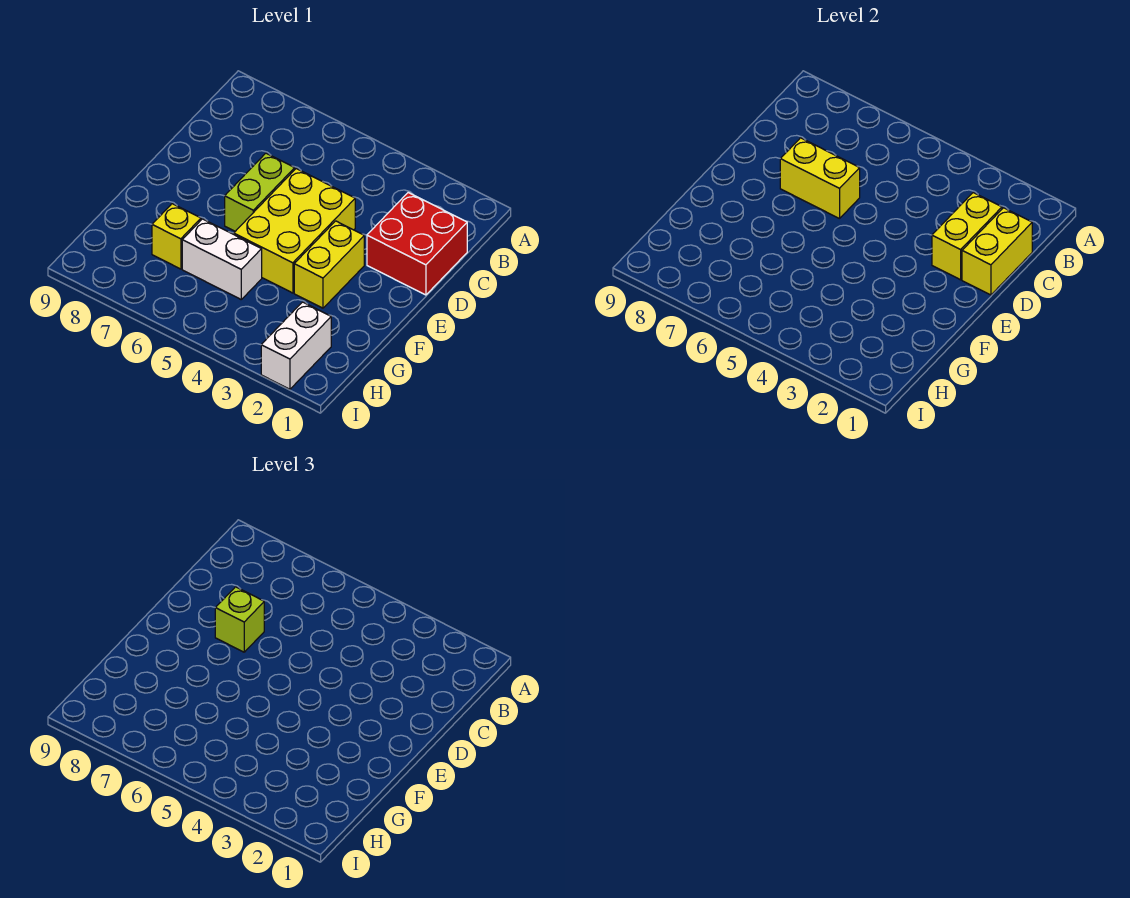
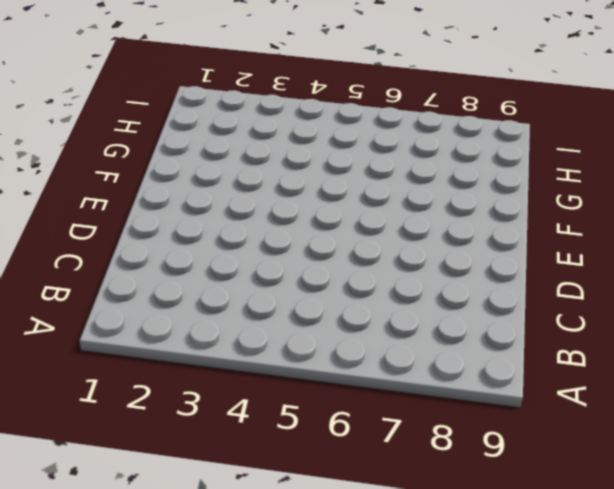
none -> red 2x2 brick [367,192,467,295]
none -> yellow 2x3 brick [234,169,355,293]

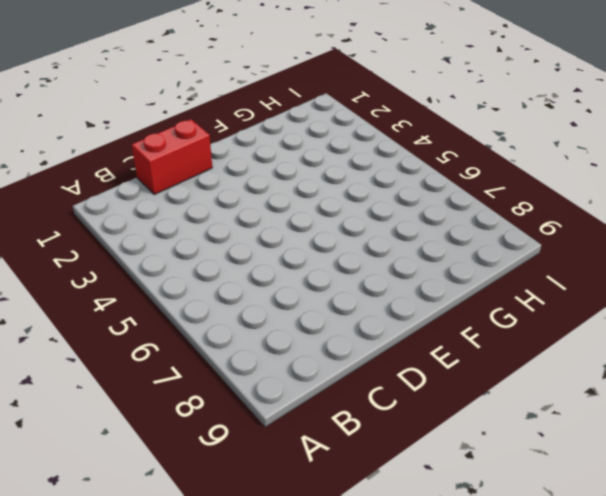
red 1x2 brick [132,119,212,195] -> red 2x2 brick [367,192,467,295]
none -> yellow 2x3 brick [234,169,355,293]
none -> lime 1x2 brick [225,153,295,231]

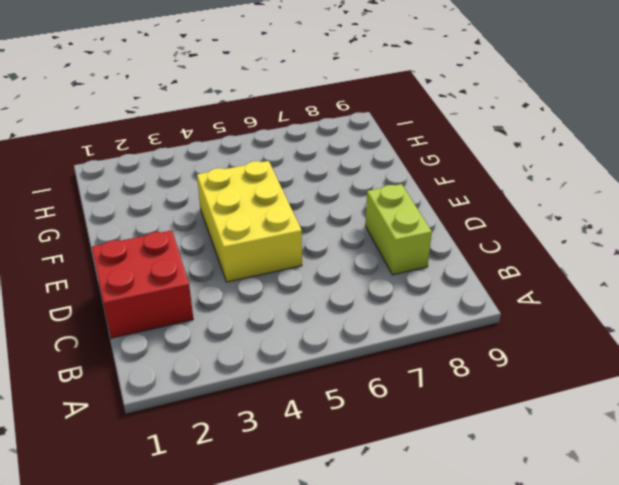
lime 1x2 brick [365,184,432,275] -> lime 1x2 brick moved to [225,153,295,231]
none -> yellow 1x2 brick [294,221,364,308]
none -> white 1x2 brick [182,219,262,299]

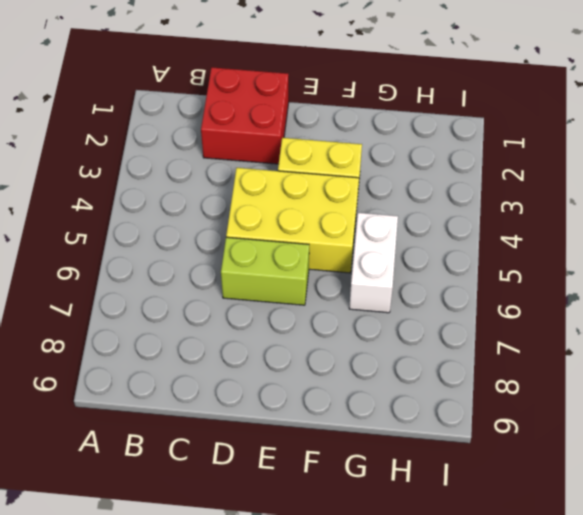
none -> yellow 1x1 brick [152,204,201,269]
none -> white 1x2 brick [261,302,331,389]

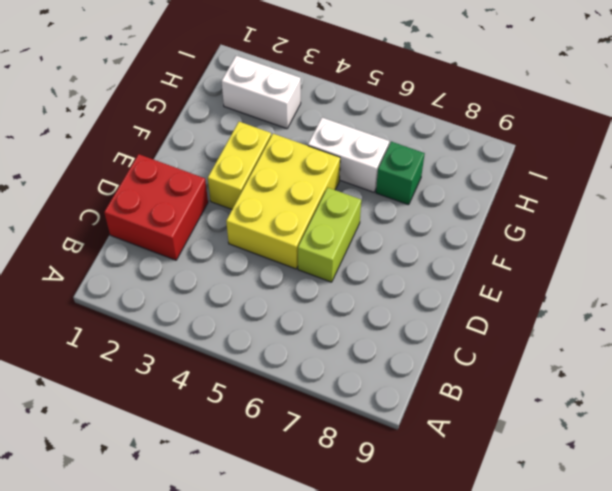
green 1x1 brick [376,142,425,205] -> yellow 1x1 brick [152,204,201,269]
white 1x2 brick [222,56,301,129] -> white 1x2 brick turned to [261,302,331,389]
none -> yellow 1x2 brick [962,208,1032,295]
none -> yellow 1x2 brick [932,192,1002,280]

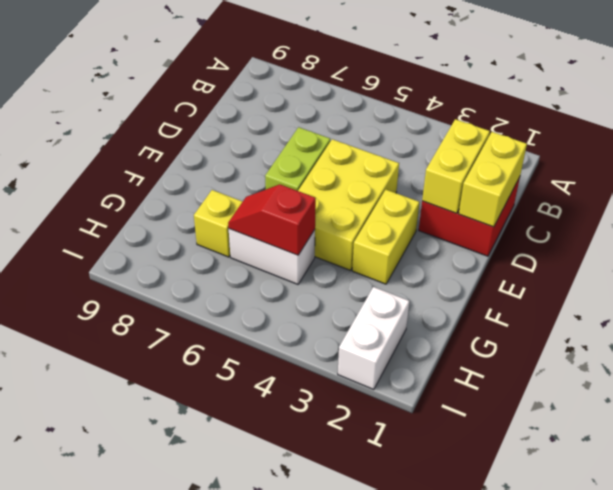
red 1x2 slope [228,185,316,255] -> none
none -> yellow 1x2 brick [780,138,860,219]
none -> lime 1x1 brick [215,587,264,652]

